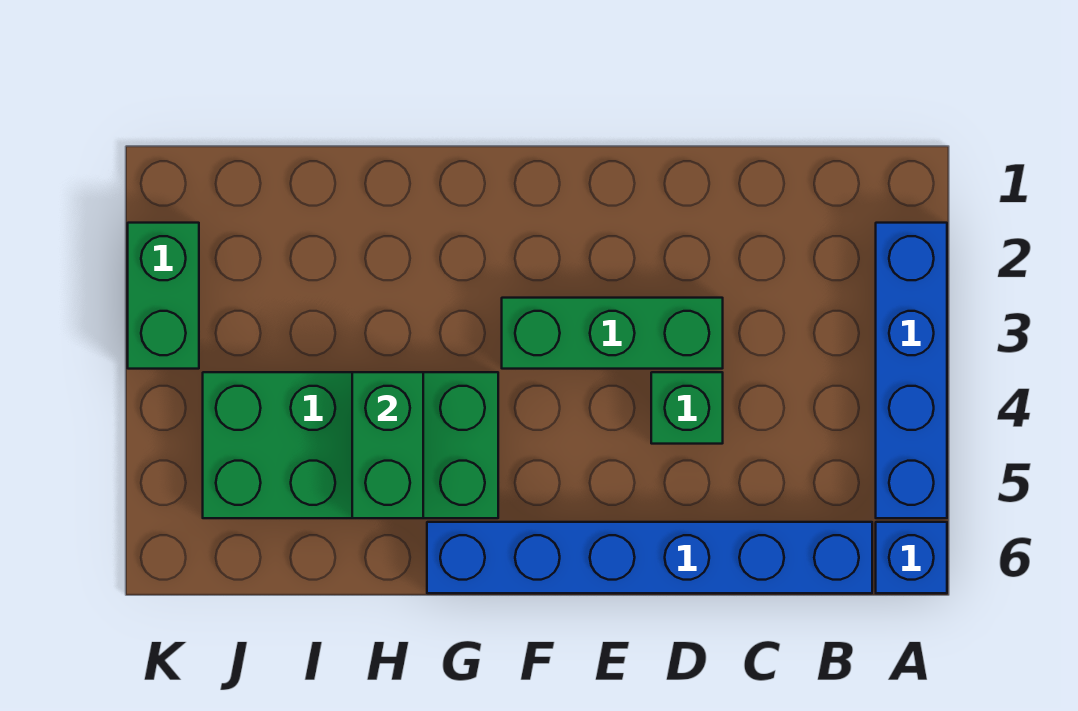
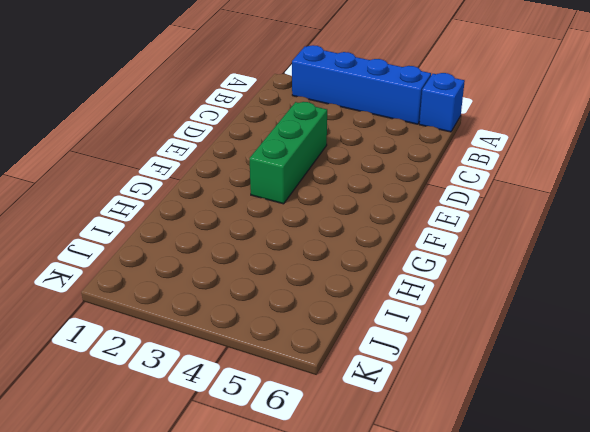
none -> blue 1x6 brick [427,522,872,593]
none -> green 1x1 brick [651,372,723,444]

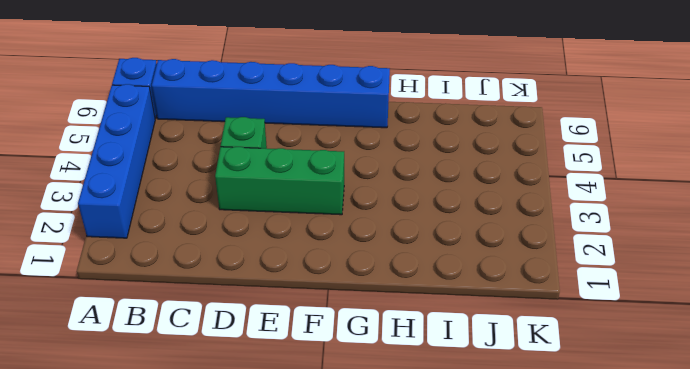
none -> green 2x4 brick [203,372,498,518]
none -> green 1x2 brick [128,223,199,369]

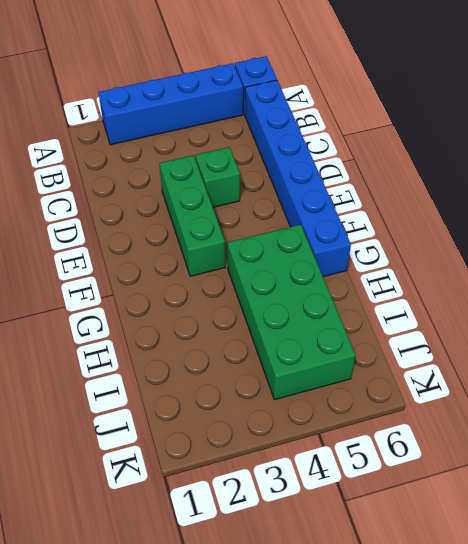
none -> green 1x2 brick [128,223,199,369]
none -> green 1x2 brick [352,372,423,518]

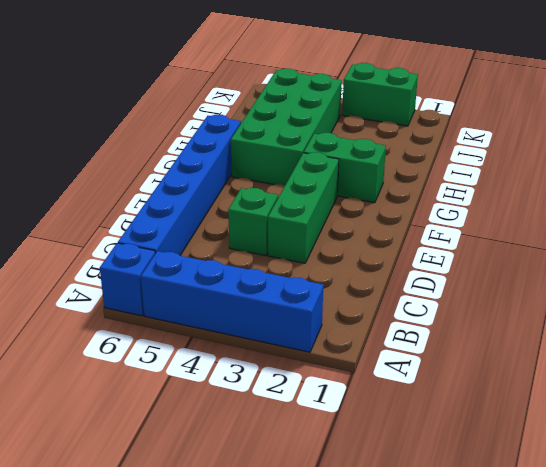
green 1x2 brick [304,133,386,203] -> green 1x2 brick moved to [352,372,423,518]

